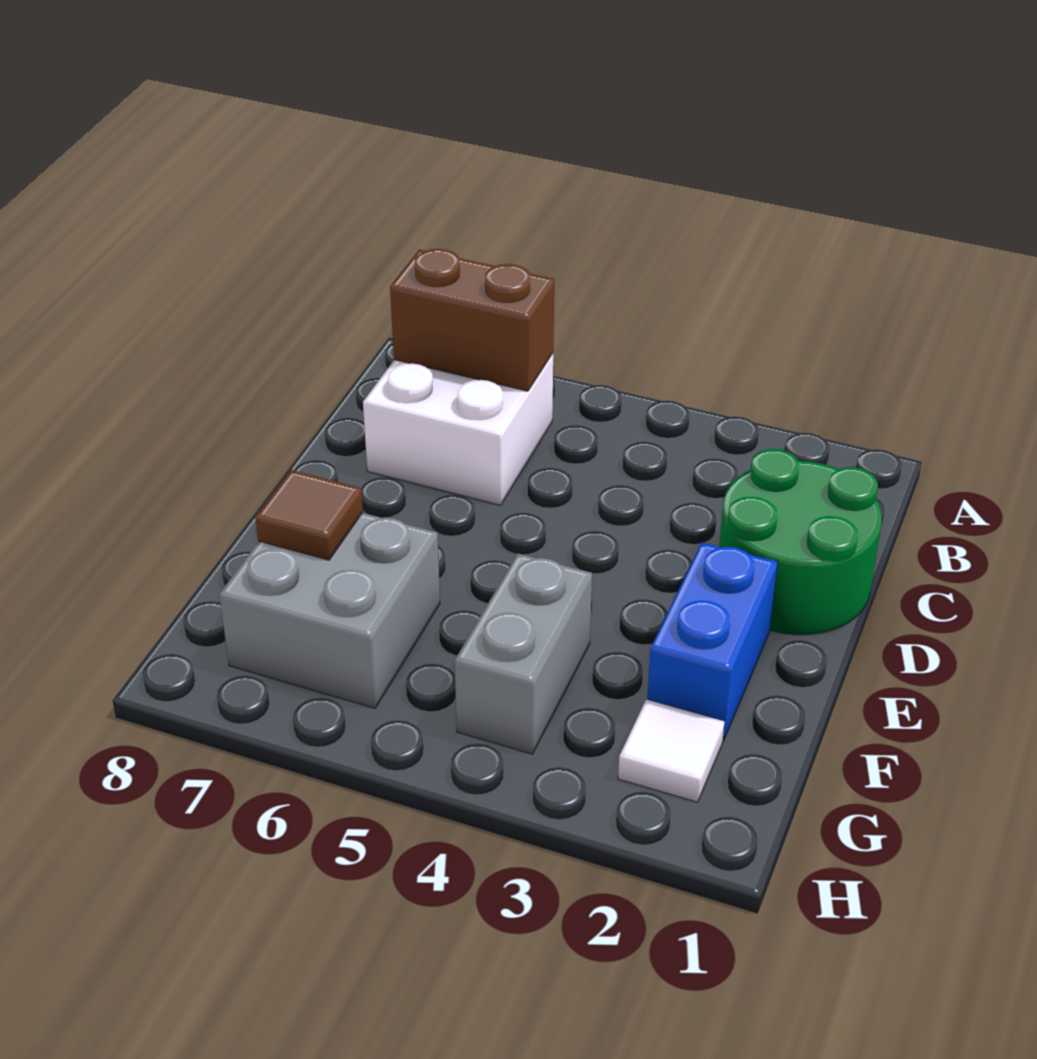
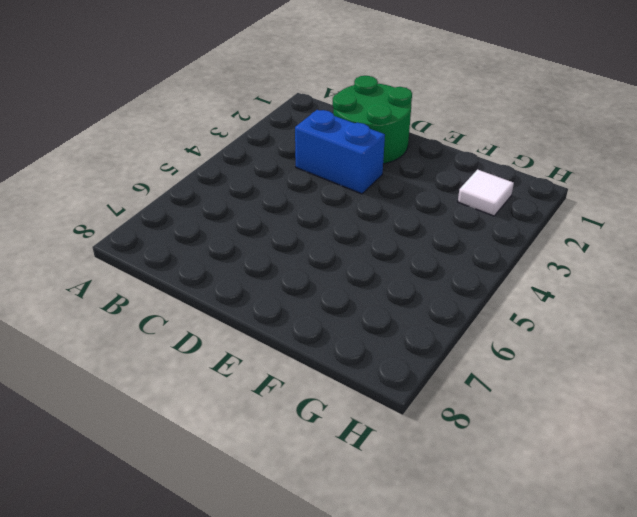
blue 1x2 brick [295,110,385,194] -> blue 1x2 brick moved to [647,543,778,741]
none -> white 2x2 brick [363,353,553,505]
none -> grey 1x2 brick [455,554,592,754]

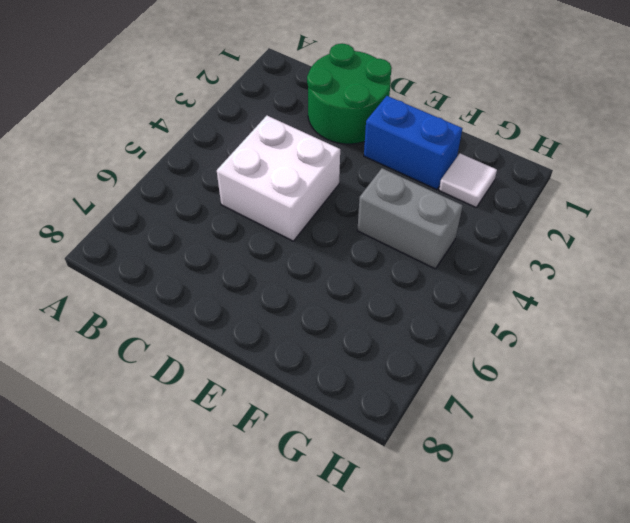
white 2x2 brick [217,116,340,241] -> white 2x2 brick moved to [363,353,553,505]
none -> grey 2x2 brick [219,513,440,708]
none -> brown 1x2 brick [390,249,554,391]

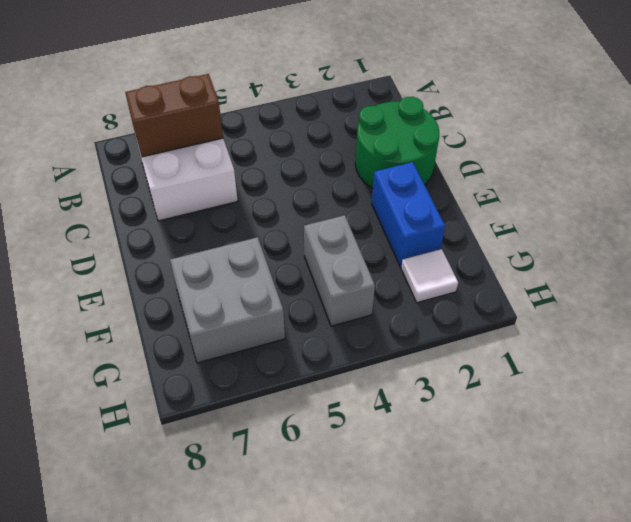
none -> brown 1x1 tile [255,470,363,560]

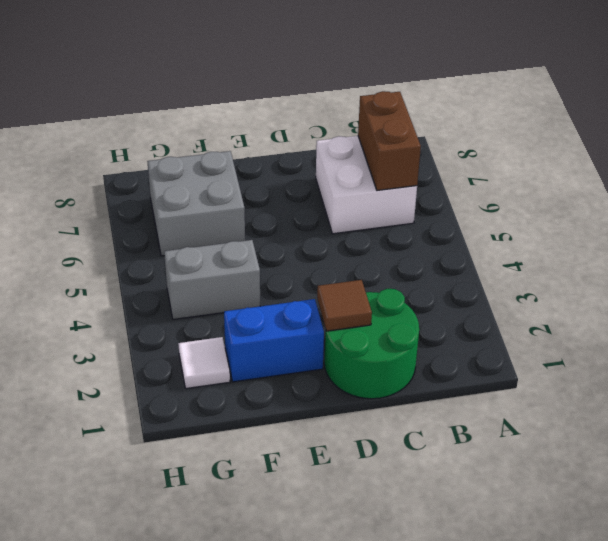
brown 1x1 tile [317,280,372,331] -> brown 1x1 tile moved to [255,470,363,560]

